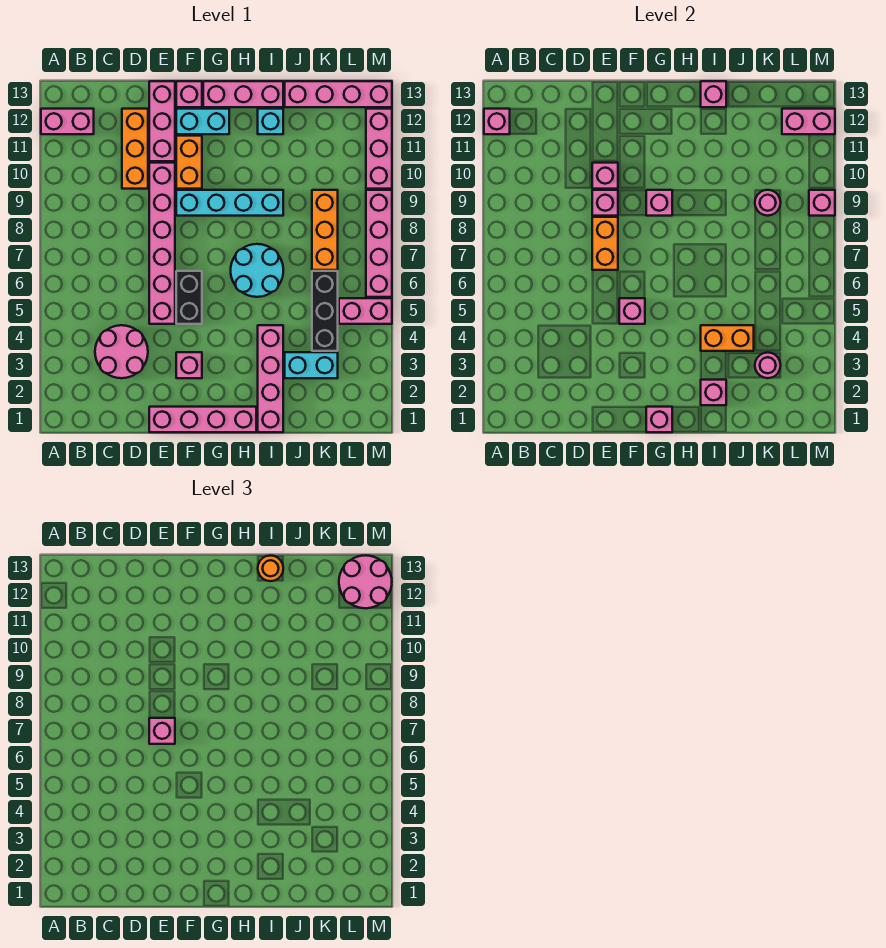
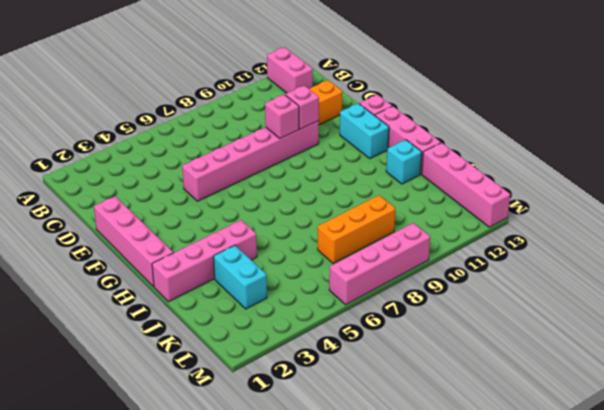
none -> pink 2x2 round brick [95,325,148,378]
none -> pink 1x3 brick [149,81,175,161]
none -> pink 1x1 brick [176,352,202,378]
none -> black 1x2 brick [176,271,202,324]

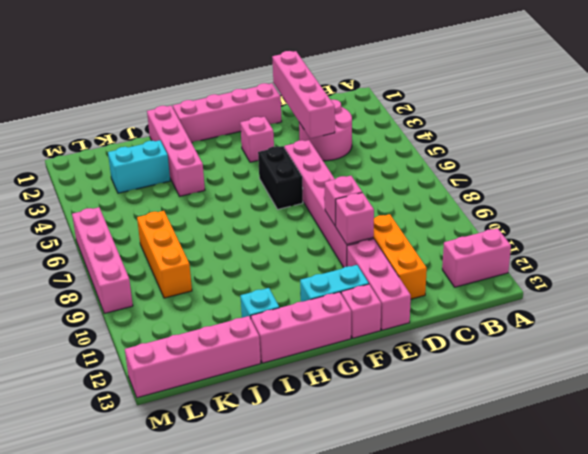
pink 1x4 brick [272,51,335,139] -> none
none -> cyan 1x4 brick [176,190,283,216]
none -> orange 1x2 brick [176,136,202,189]
none -> cyan 2x2 round brick [231,244,283,297]
none -> black 1x3 brick [312,271,338,351]

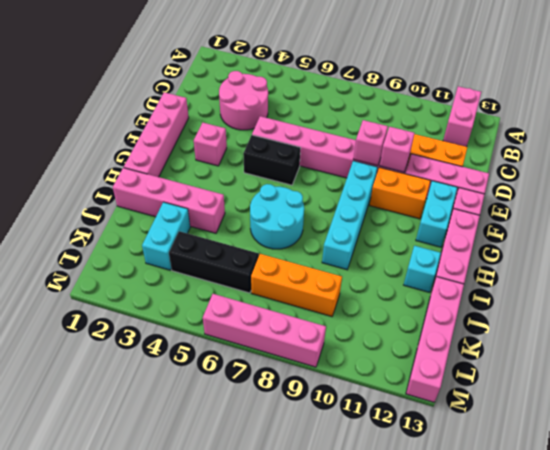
none -> pink 1x2 brick [339,298,392,324]
none -> pink 1x3 brick [366,109,392,189]
none -> pink 1x1 brick [484,109,510,134]
none -> orange 1x2 brick [592,217,618,270]

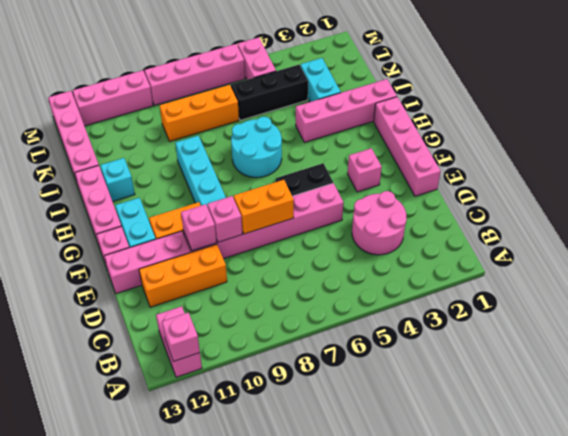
none -> pink 1x1 brick [619,298,645,324]
none -> pink 1x1 brick [646,407,672,432]
none -> pink 1x1 brick [646,190,672,216]
none -> pink 1x1 brick [701,380,726,405]

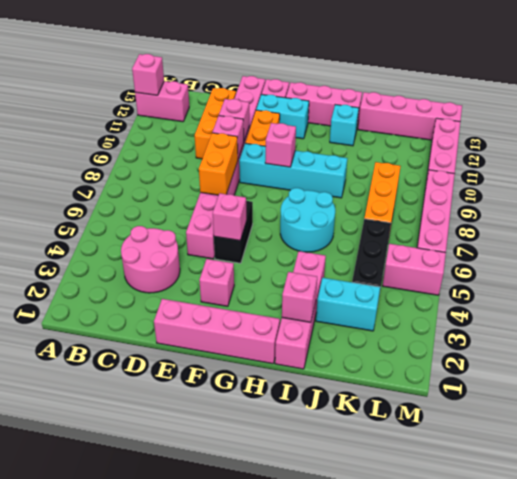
none -> pink 1x1 brick [646,407,672,432]
none -> orange 1x2 brick [701,325,754,351]
none -> pink 1x1 brick [701,81,726,107]
none -> pink 1x1 round brick [755,352,781,378]

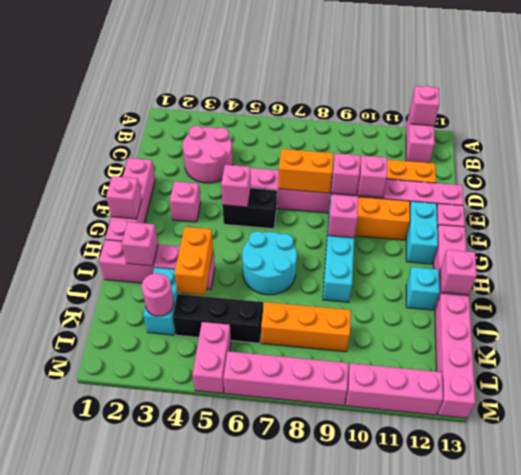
none -> pink 1x1 round brick [755,190,781,216]
none -> pink 1x2 brick [782,109,835,134]
none -> pink 1x1 brick [809,190,835,216]
none -> pink 1x1 brick [149,718,175,744]

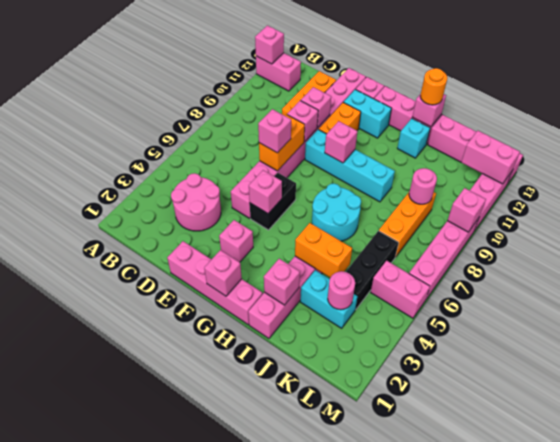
none -> pink 2x2 round brick [339,555,392,608]

